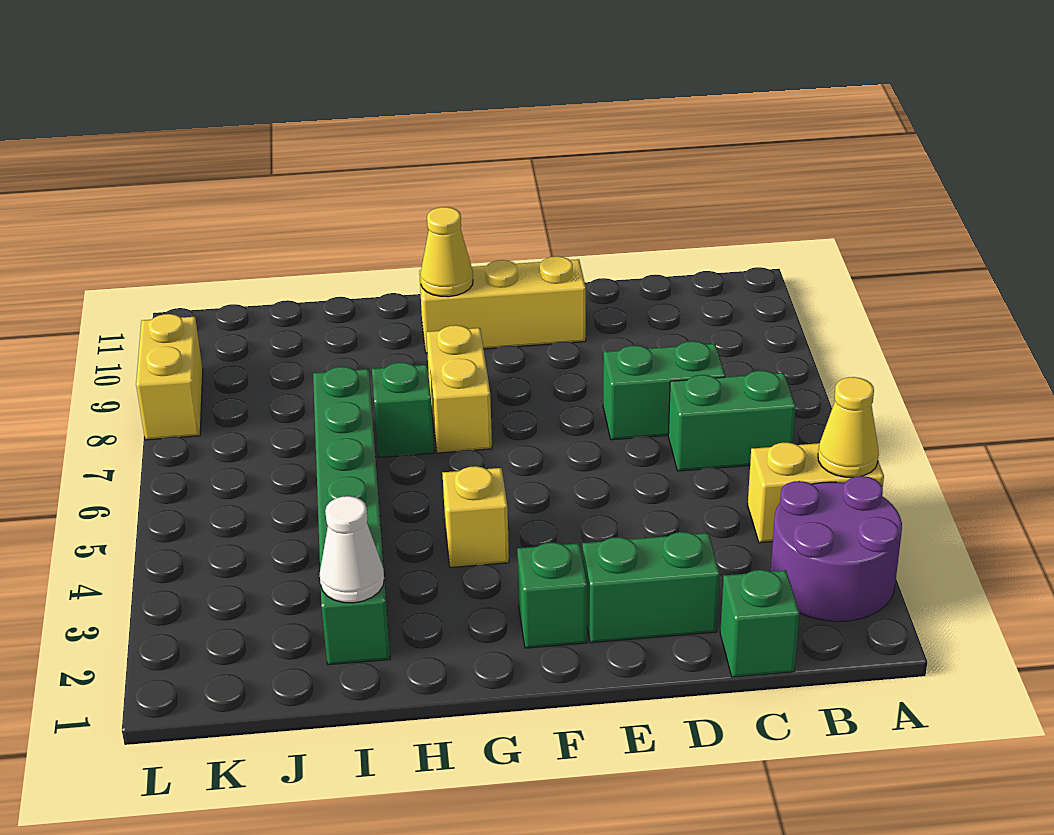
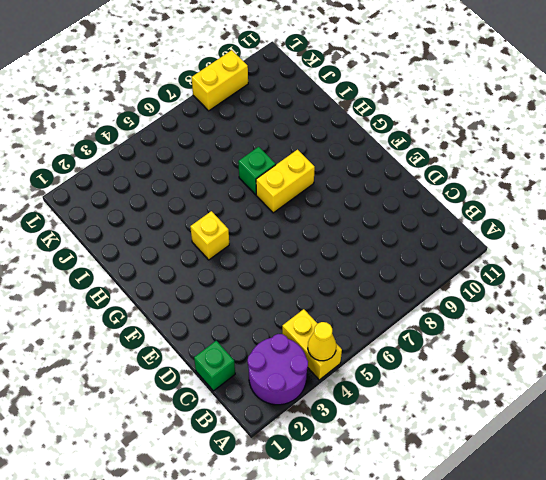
none -> green 1x2 brick [668,371,796,471]
none -> green 1x2 brick [603,341,725,440]
none -> green 1x2 brick [582,532,720,643]

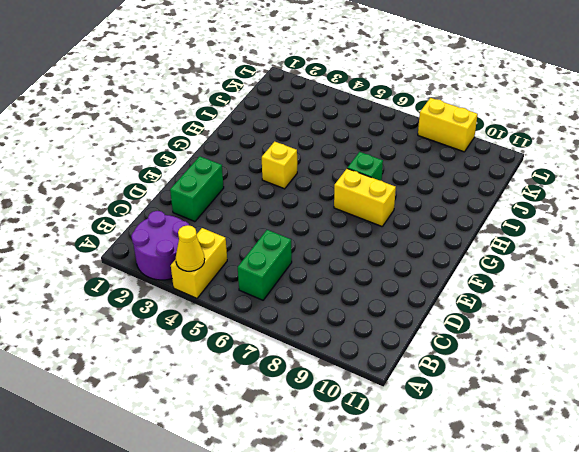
none -> green 1x1 brick [720,570,800,677]
none -> green 1x2 brick [603,341,725,440]
none -> yellow 1x3 brick [419,256,586,353]

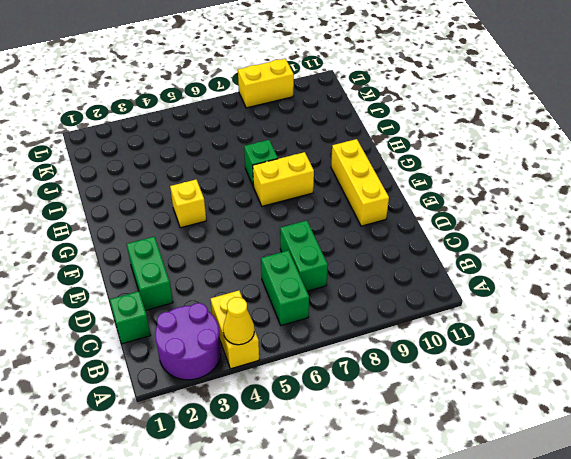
none -> green 1x1 brick [517,543,587,648]
none -> green 1x6 brick [313,367,390,665]
none -> yellow 1x1 cone [420,207,473,297]

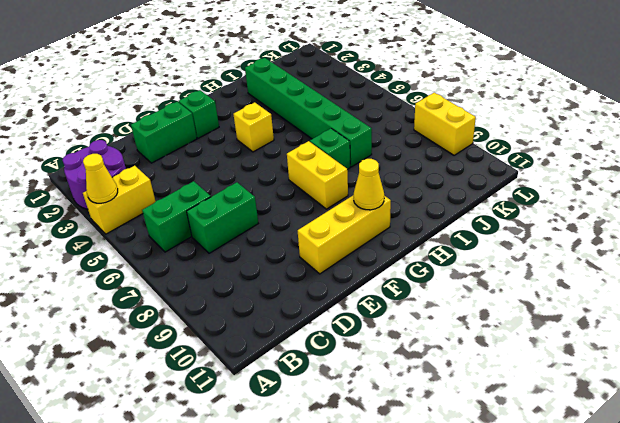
none -> green 1x1 brick [720,570,800,677]
none -> white 1x1 cone [320,496,384,603]

